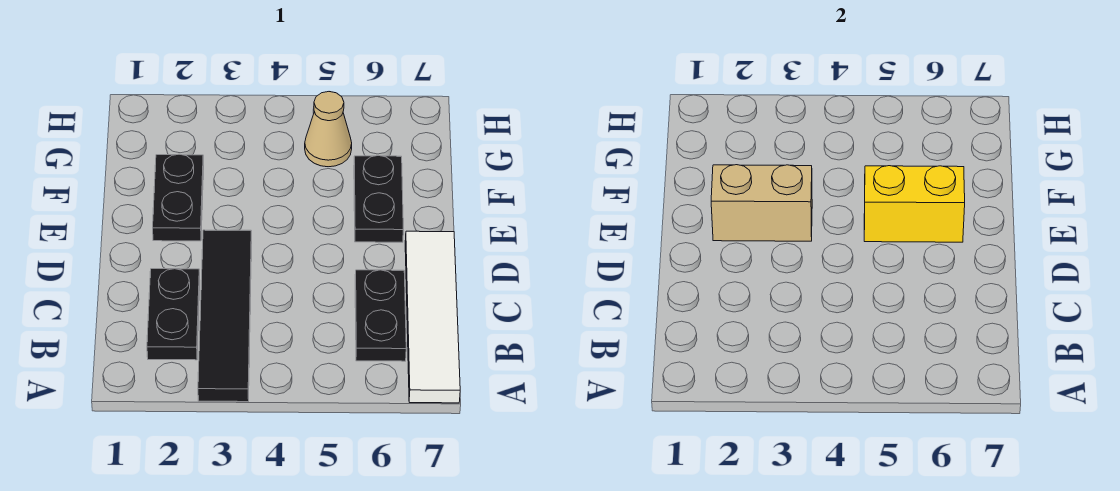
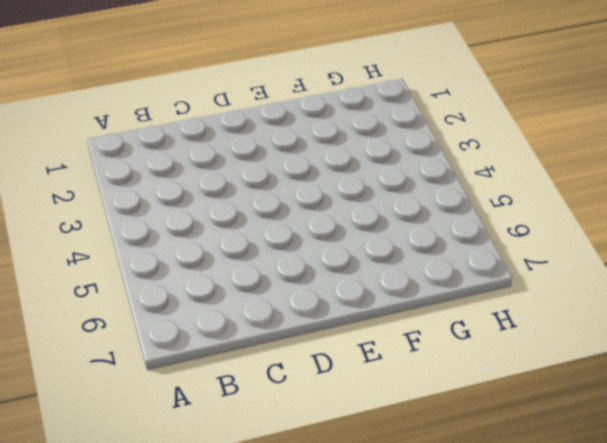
none -> black 1x4 tile [198,230,252,402]
none -> white 1x4 tile [405,231,460,403]

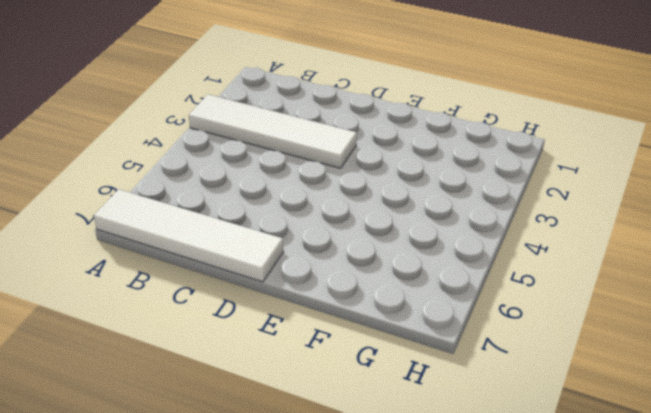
white 1x4 tile [189,94,357,168] -> black 1x4 tile [198,230,252,402]
none -> black 1x2 plate [147,269,200,360]
none -> black 1x2 plate [355,270,406,361]

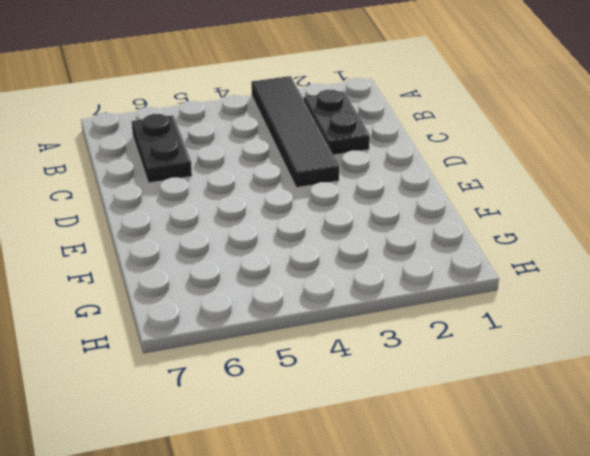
none -> white 1x4 tile [405,231,460,403]
none -> black 1x2 plate [153,154,204,241]

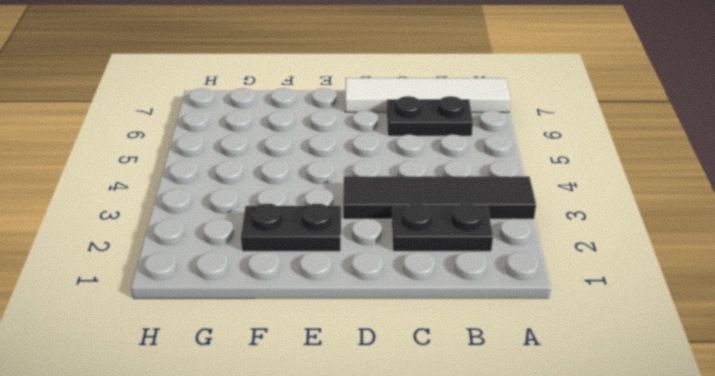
none -> black 1x2 plate [354,156,403,242]
none -> tan 1x1 cone [305,92,352,167]

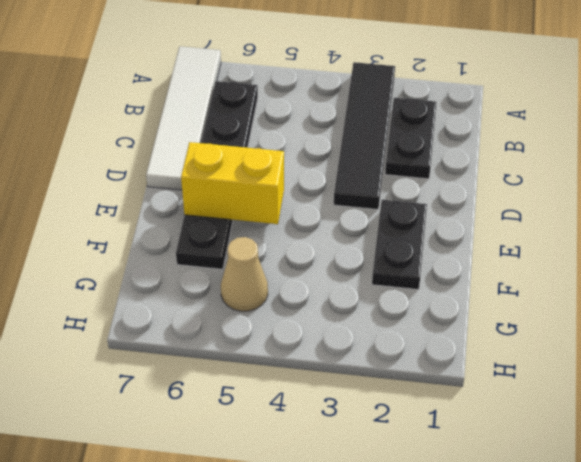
none -> tan 1x2 brick [711,165,812,241]

